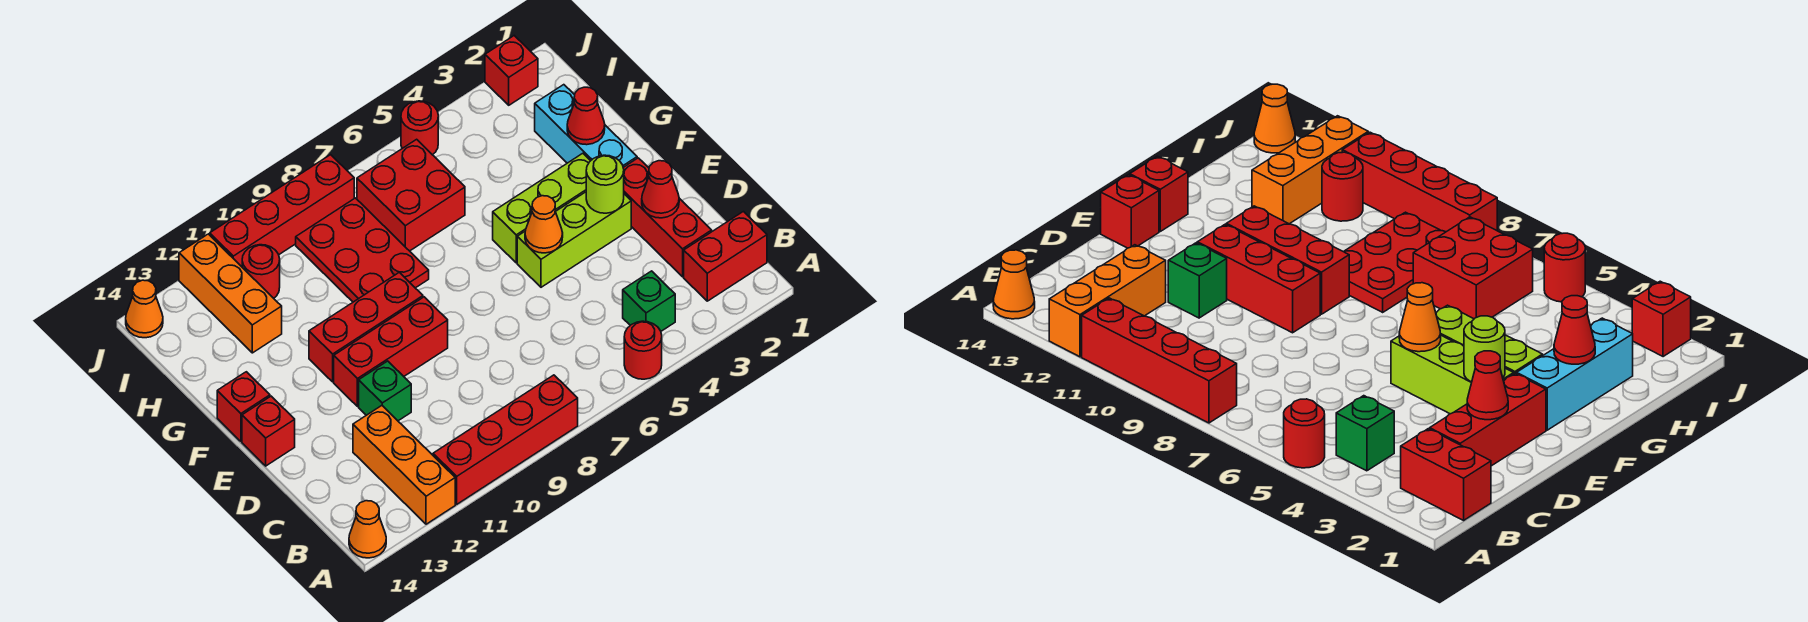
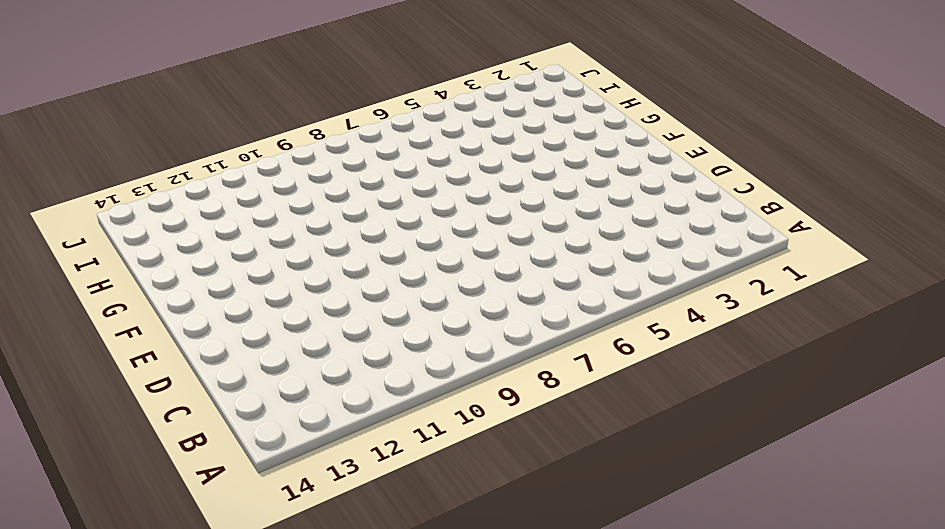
none -> red 1x1 round brick [624,321,662,379]
none -> red 1x4 brick [433,375,578,504]
none -> orange 1x3 brick [353,406,455,524]

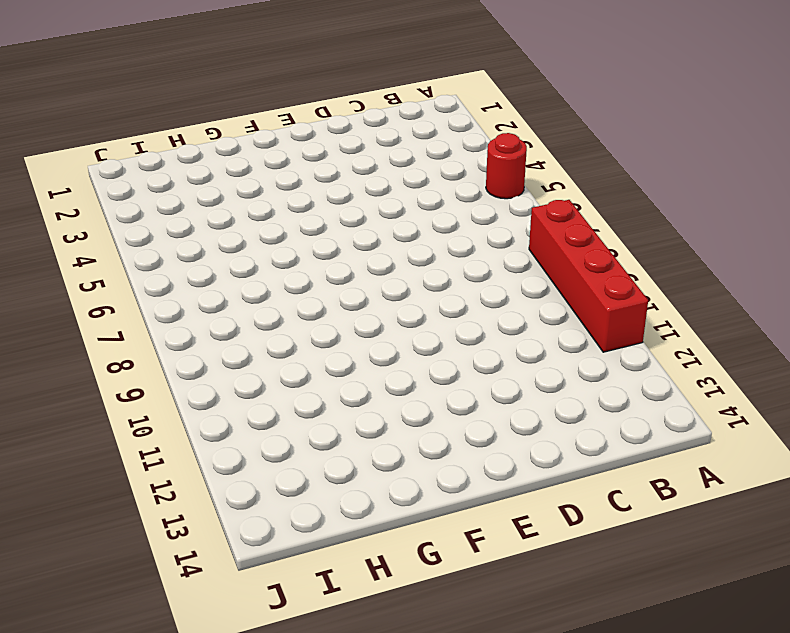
none -> orange 1x3 brick [353,406,455,524]
none -> orange 1x1 cone [349,501,386,558]
none -> red 1x2 brick [684,212,767,301]

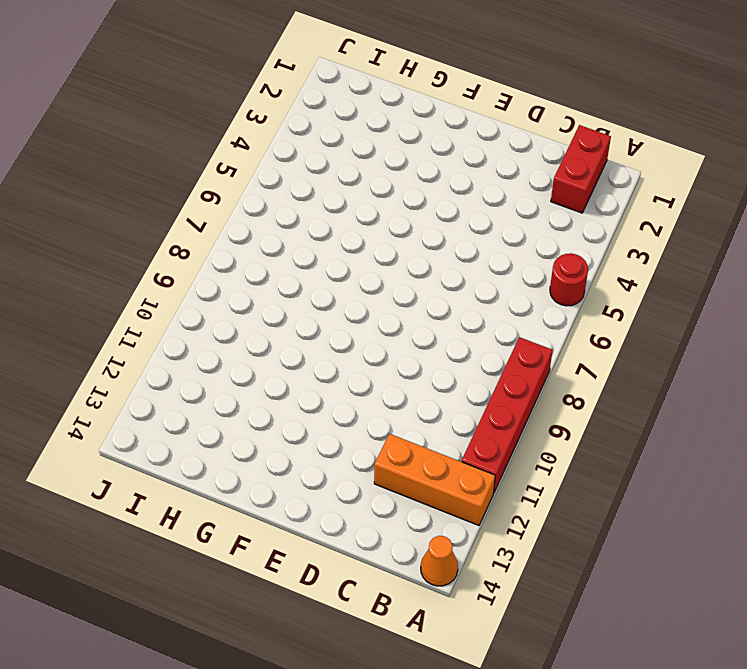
none -> green 1x1 brick [623,271,675,331]
none -> red 1x3 brick [623,158,712,277]
none -> green 1x1 brick [359,361,411,421]

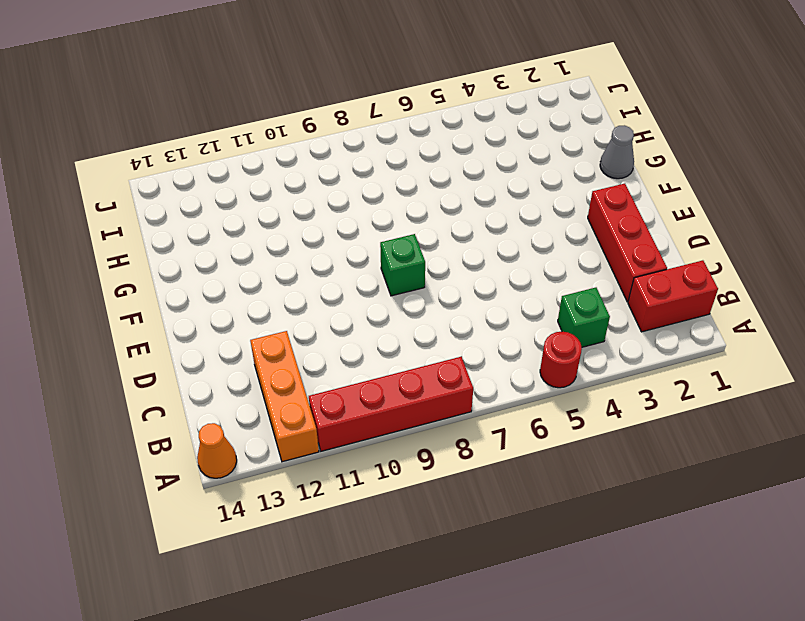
green 1x1 brick [380,234,425,296] -> green 1x1 brick moved to [359,361,411,421]
grey 1x1 cone [600,125,634,179] -> none
none -> lime 1x3 brick [517,192,631,287]
none -> red 1x3 brick [334,297,448,406]
none -> red 1x1 brick [242,396,295,466]

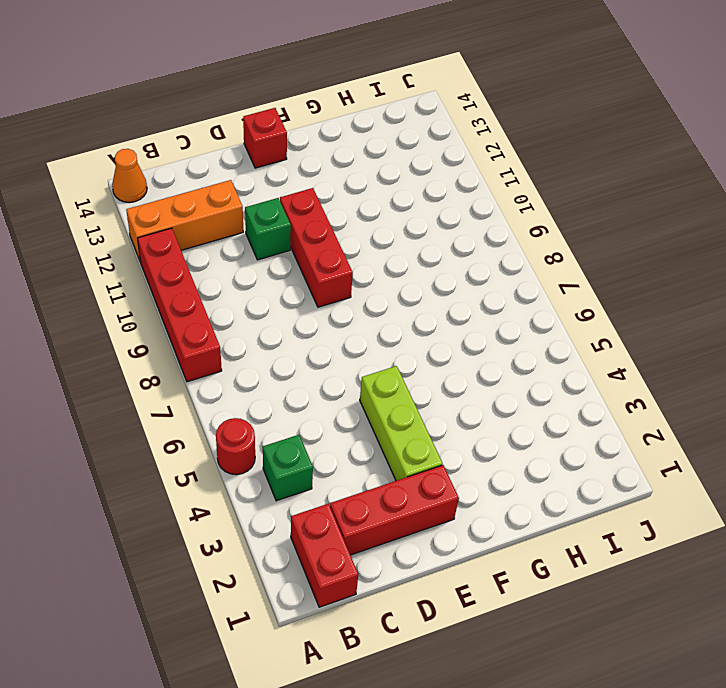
none -> cyan 1x3 brick [535,85,637,167]
none -> lime 1x3 brick [493,153,590,263]
none -> red 1x3 brick [309,272,423,382]

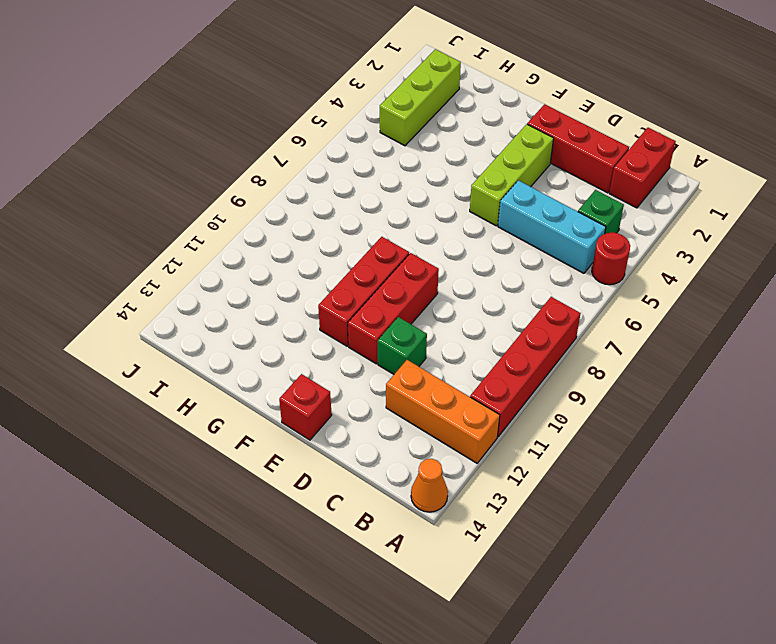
cyan 1x3 brick [498,181,606,273] -> cyan 1x3 brick moved to [535,85,637,167]
lime 1x3 brick [380,49,461,146] -> lime 1x3 brick moved to [493,153,590,263]
none -> red 1x1 brick [217,372,270,441]
none -> red 2x3 plate [296,198,429,302]
none -> red 2x2 brick [357,139,465,251]

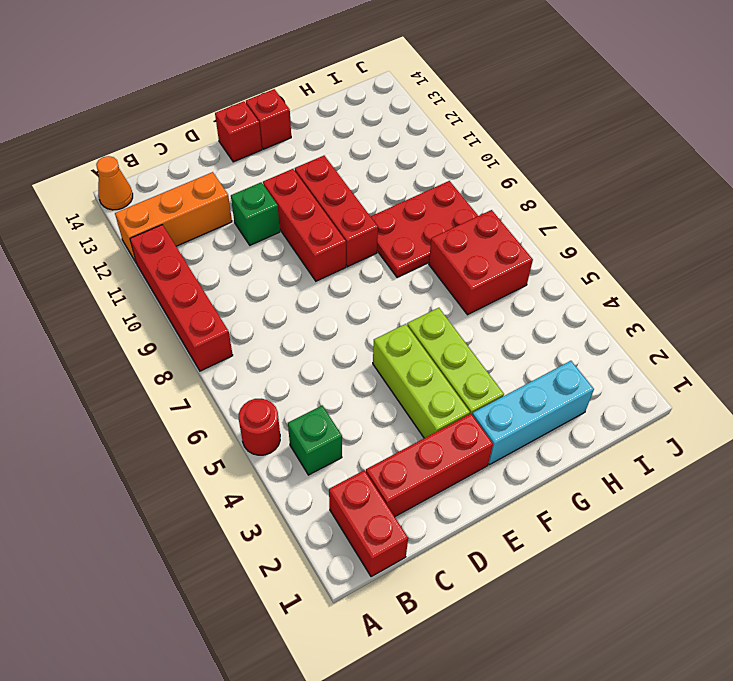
none -> orange 1x3 brick [179,234,282,353]
none -> red 1x1 round brick [242,245,280,298]
none -> red 1x1 brick [485,36,538,105]

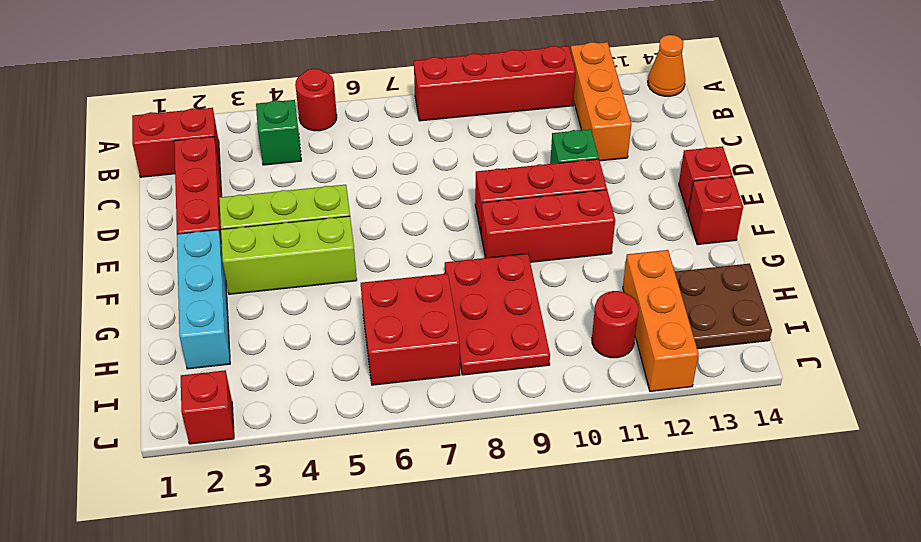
brown 2x2 plate [675,264,772,349] -> none
none -> red 1x1 round brick [401,101,438,155]
none -> red 1x4 brick [210,155,354,267]
none -> orange 1x1 cone [126,280,163,338]

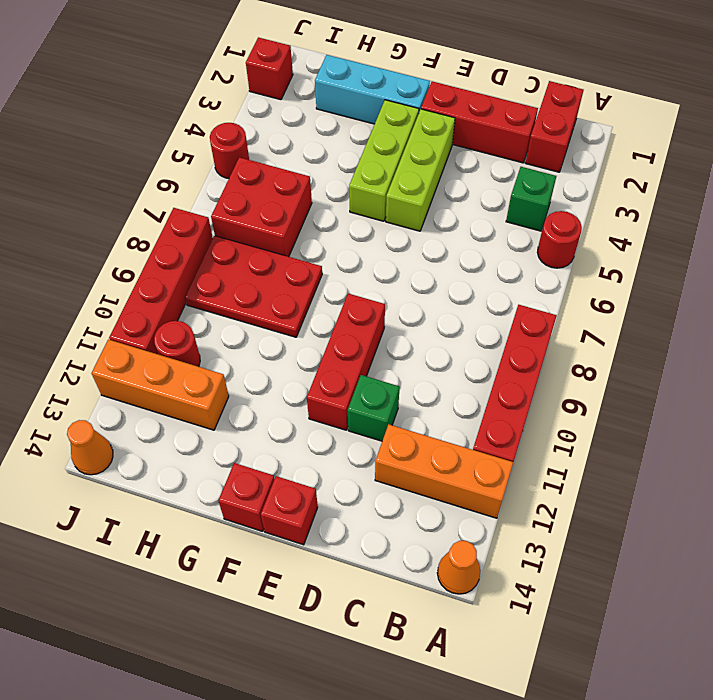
none -> red 1x3 brick [309,272,423,382]
none -> red 1x1 cone [642,161,679,218]
none -> lime 1x1 round brick [586,155,624,213]

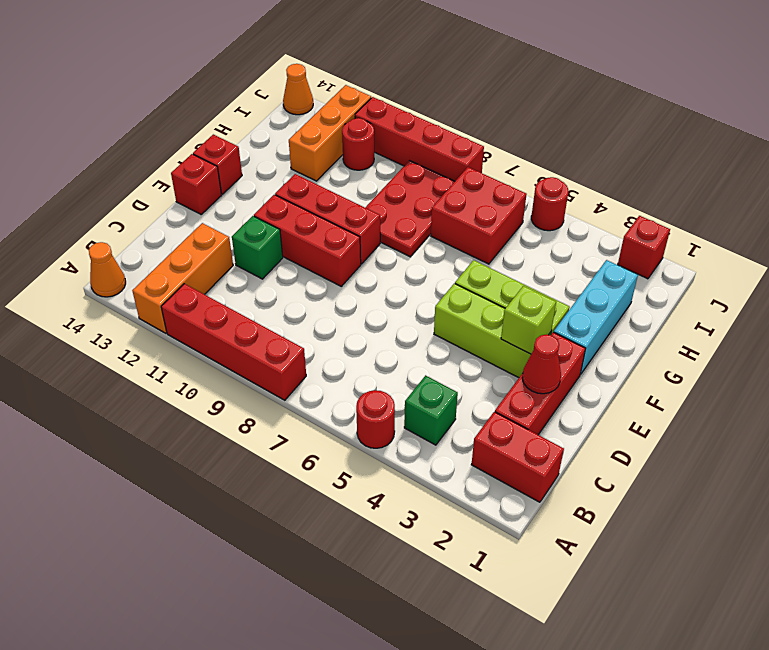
lime 1x1 brick [501,286,556,354] -> lime 1x1 round brick [586,155,624,213]
none -> orange 1x1 cone [525,196,563,253]
none -> red 1x1 cone [567,87,605,145]

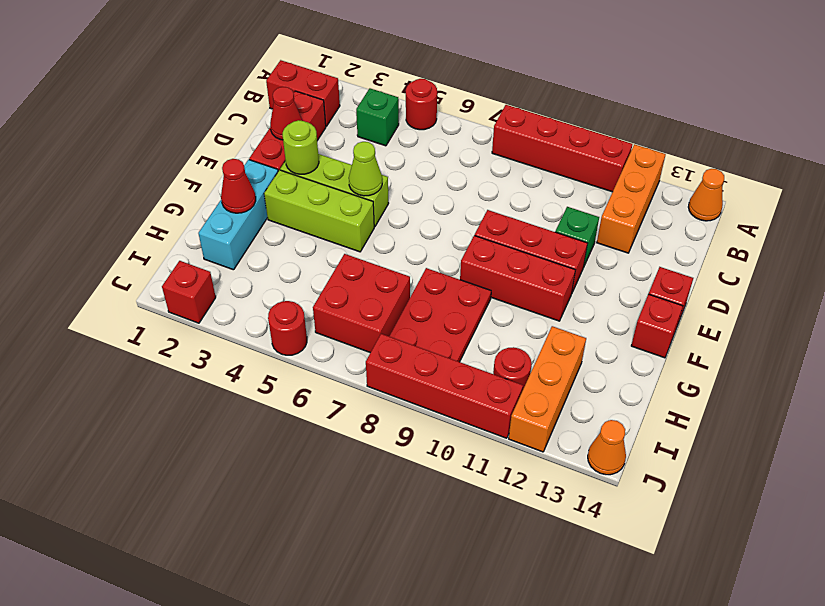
lime 1x1 cone [349,142,382,196] -> orange 1x1 cone [525,196,563,253]

